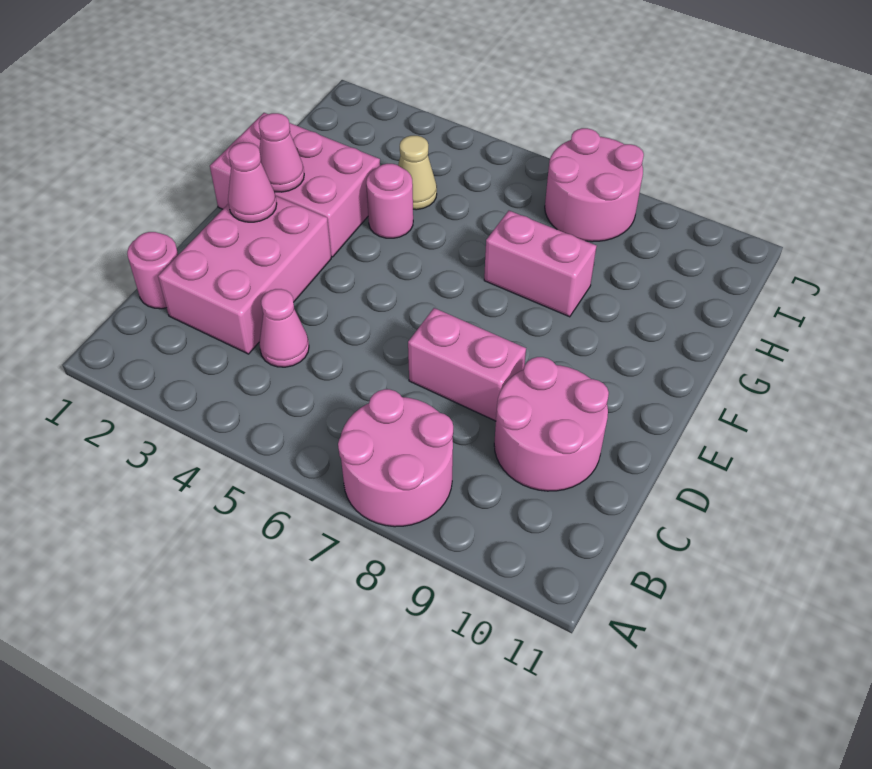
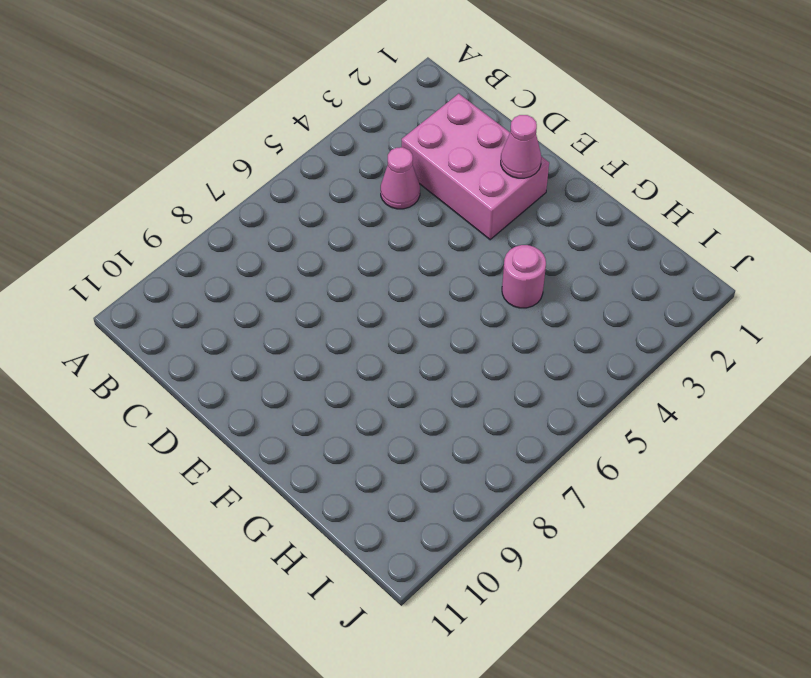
none -> pink 2x2 round brick [338,389,453,527]
none -> pink 1x1 round brick [127,232,178,309]
none -> pink 2x2 round brick [494,357,609,491]

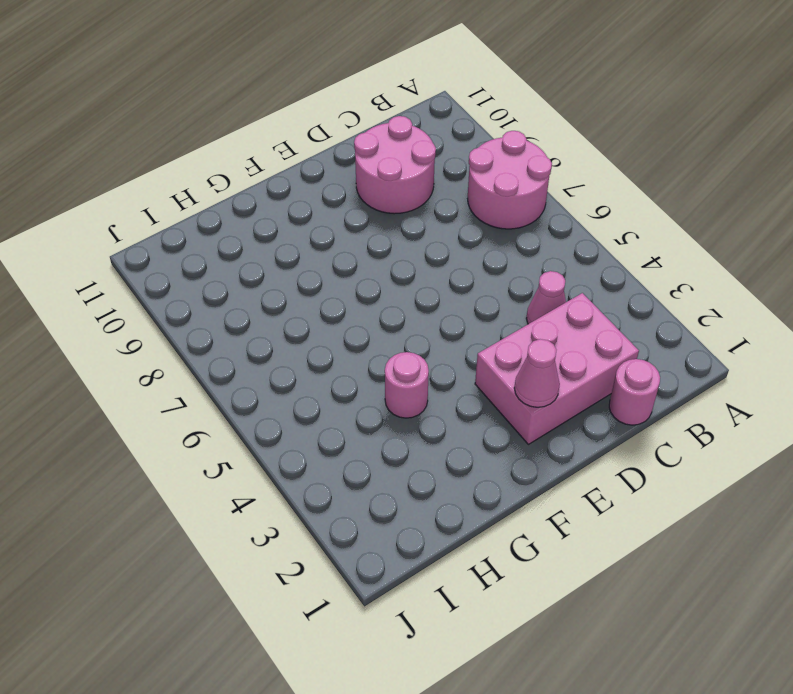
none -> pink 1x2 brick [408,308,526,421]
none -> pink 2x3 brick [210,113,380,257]
none -> pink 1x2 brick [484,211,597,317]

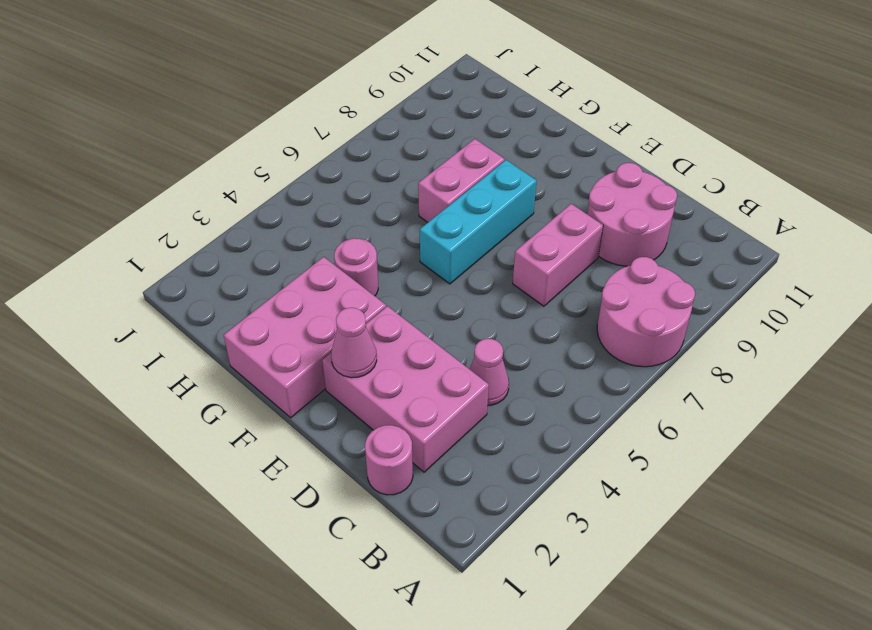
cyan 1x3 brick [420,160,537,284] -> none
none -> tan 1x1 cone [398,136,437,210]
none -> pink 2x2 round brick [545,128,644,242]
none -> pink 1x1 cone [259,113,304,192]

